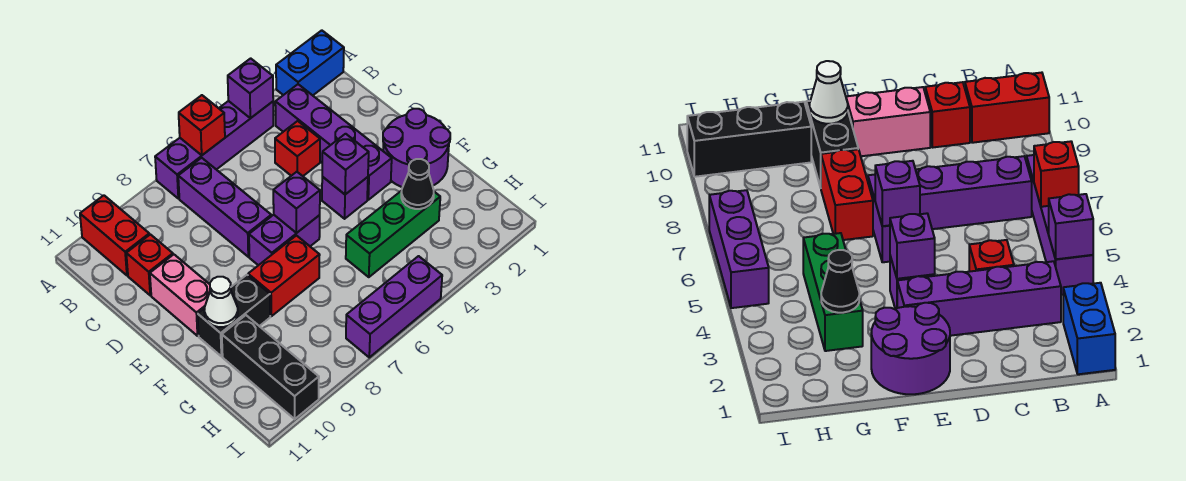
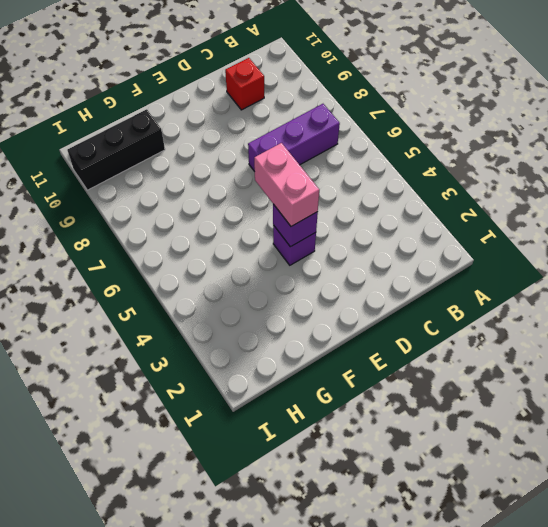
pink 1x2 brick [254,143,319,226] -> pink 1x2 brick turned to [150,255,210,336]
none -> blue 1x2 brick [276,30,344,95]
none -> purple 1x4 brick [155,101,273,198]
none -> red 1x2 brick [80,195,149,275]

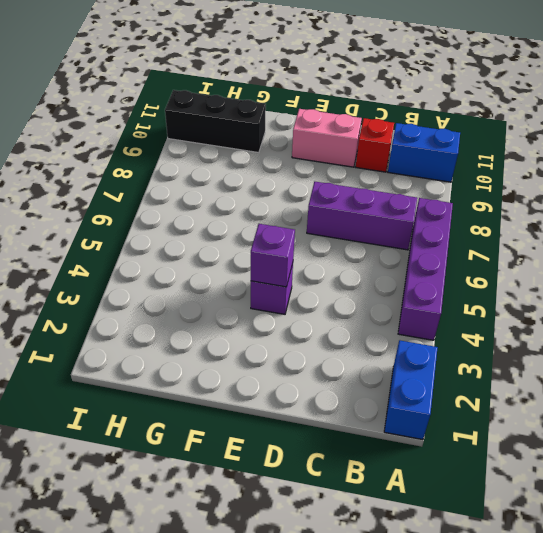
blue 1x2 brick [388,123,460,182] -> red 1x2 brick [80,195,149,275]
none -> purple 1x4 brick [275,84,392,200]
none -> red 1x1 brick [275,121,320,176]
none -> purple 2x2 round brick [383,109,450,187]

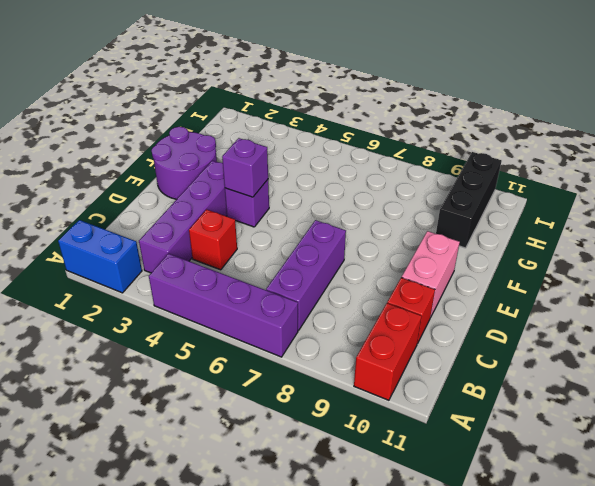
none -> purple 1x2 brick [249,215,320,265]
none -> red 1x2 brick [248,236,320,316]
none -> black 1x2 brick [198,275,270,356]

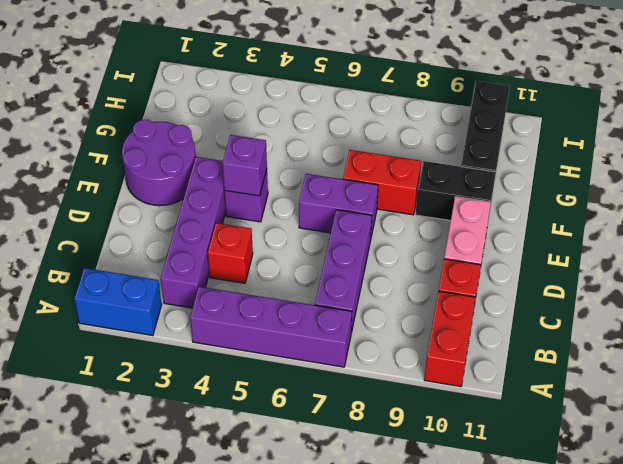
none -> green 1x3 brick [346,191,440,277]
none -> purple 1x3 brick [346,256,442,357]
none -> purple 1x1 brick [228,58,273,118]

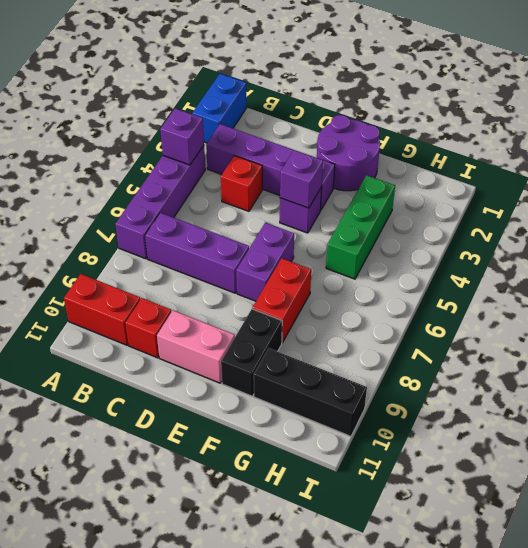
none -> purple 1x3 brick [346,256,442,357]
none -> red 1x1 brick [179,95,225,155]
none -> purple 1x1 brick [273,172,320,233]

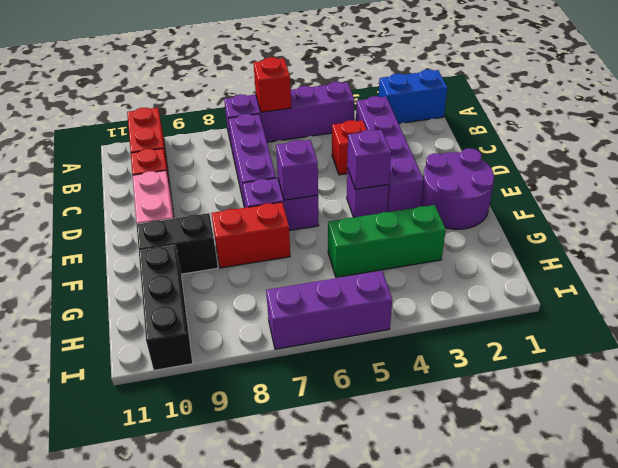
none -> purple 1x1 brick [228,58,273,118]
none -> white 1x1 cone [204,277,238,327]
none -> black 1x1 cone [401,159,434,209]

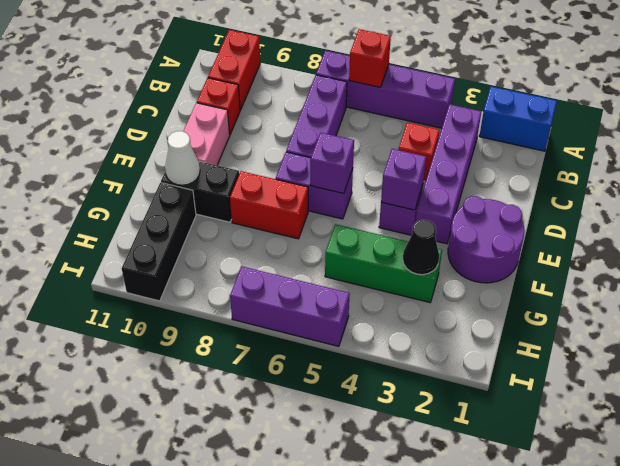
none -> purple 1x1 brick [228,58,273,118]

